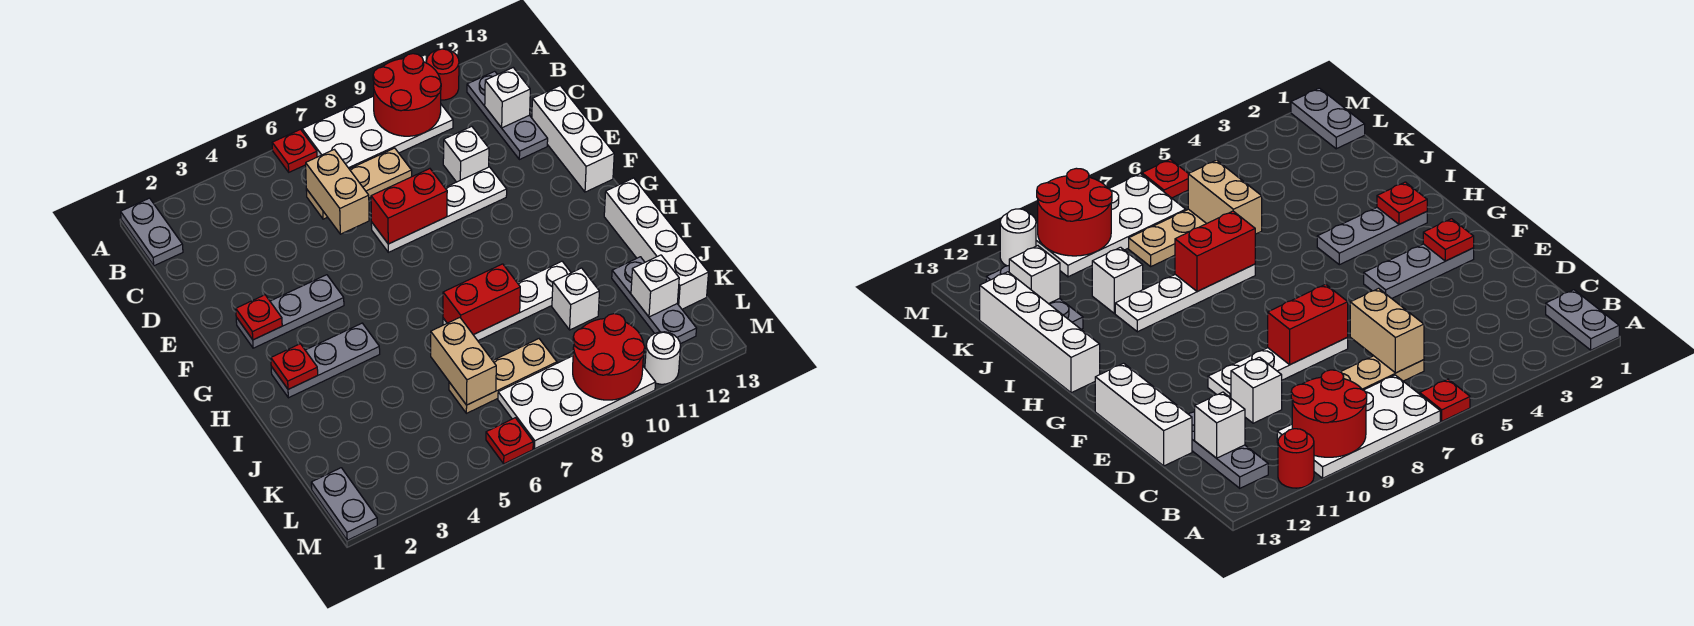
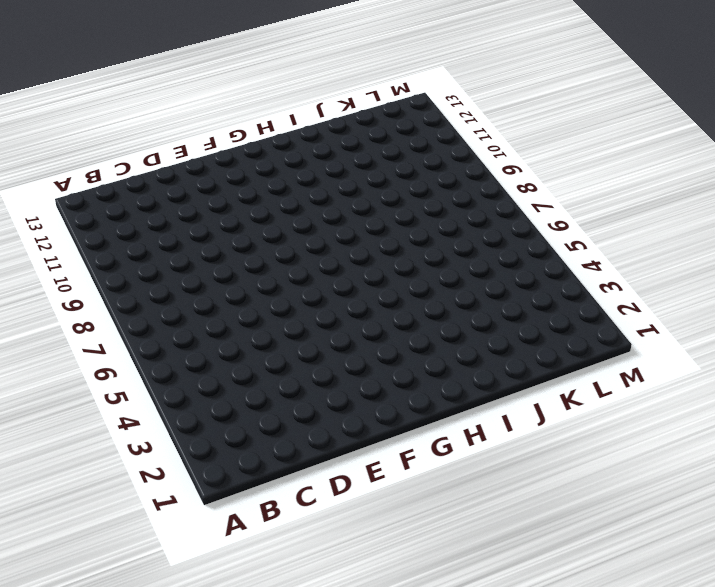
none -> grey 1x2 plate [121,198,183,266]
none -> red 1x1 plate [272,130,317,172]
none -> white 2x4 plate [302,96,453,169]
none -> red 1x1 round brick [426,49,459,100]

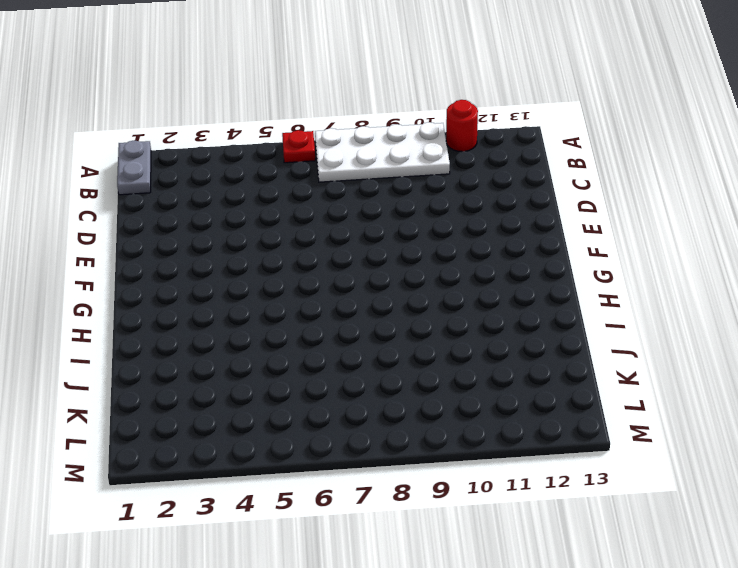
none -> grey 1x3 plate [467,71,548,160]
none -> tan 1x3 plate [306,148,412,219]
none -> white 1x1 brick [443,126,489,182]
none -> white 1x3 brick [532,86,614,192]

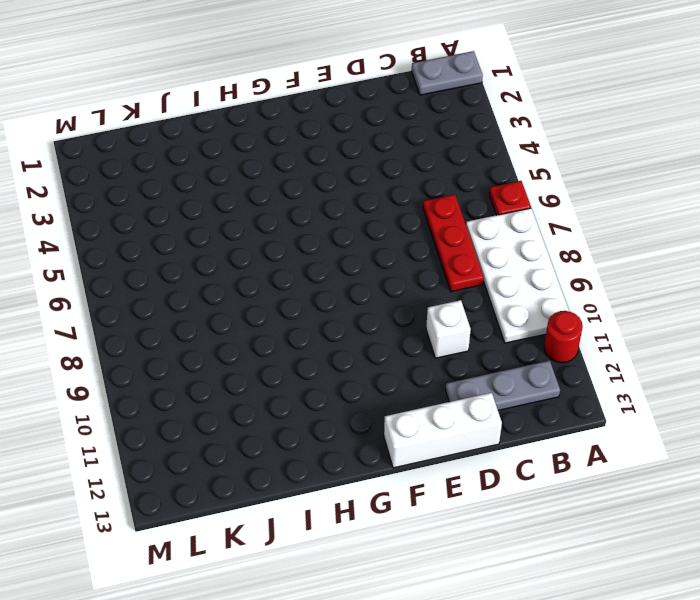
red 1x3 plate [423,194,484,292] -> tan 1x3 plate [306,148,412,219]
none -> white 1x4 plate [371,167,507,252]
none -> grey 1x3 plate [236,275,344,348]
none -> grey 1x3 plate [271,323,380,398]
none -> white 1x4 brick [604,178,709,309]

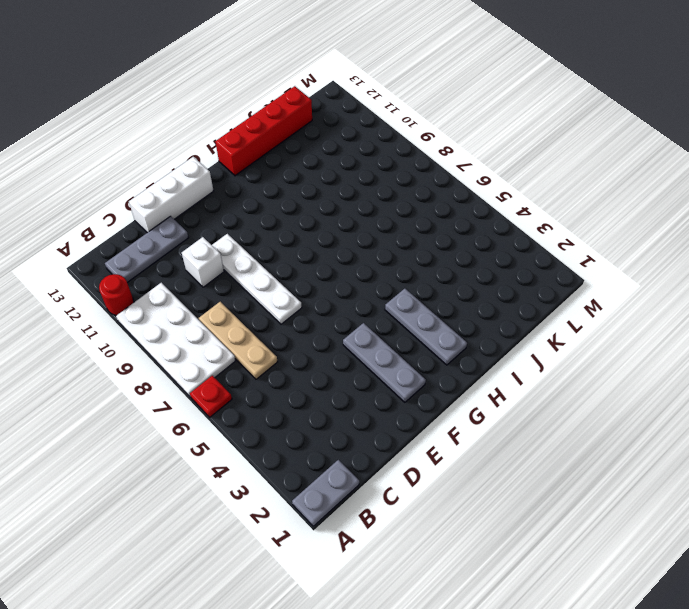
red 1x4 brick [215,86,312,176] -> white 1x4 brick [604,178,709,309]
none -> white 1x4 plate [443,261,571,341]
none -> white 1x1 brick [552,268,599,330]
none -> grey 1x3 plate [612,257,697,344]
none -> tan 1x3 plate [449,339,557,413]

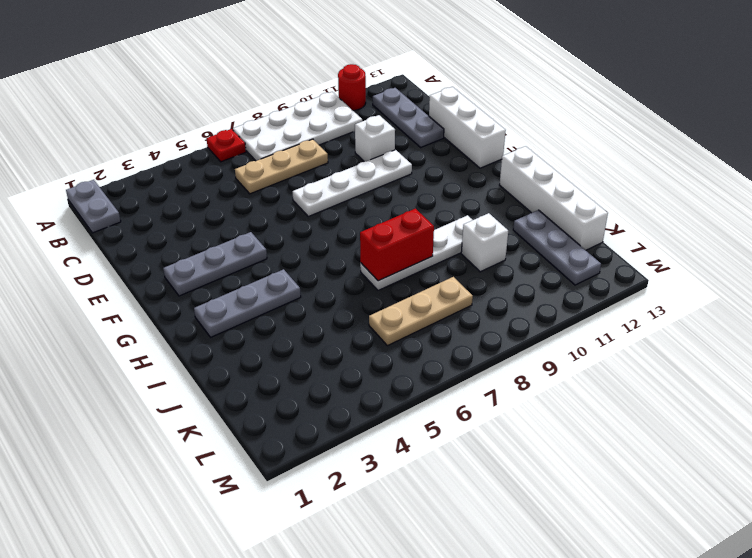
none -> grey 1x2 plate [311,468,377,540]
none -> white 2x4 plate [498,356,656,449]
none -> red 1x1 plate [486,418,533,464]
none -> white 1x1 round brick [645,332,681,384]

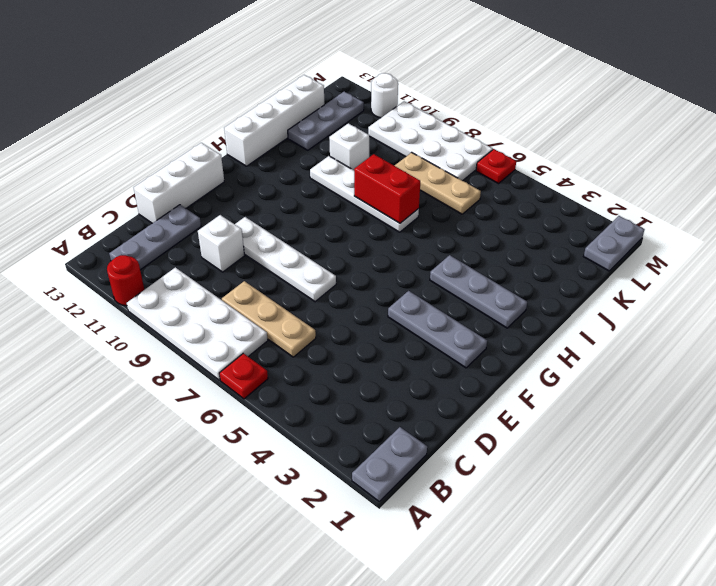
none -> red 2x2 round brick [373,54,441,136]
none -> tan 1x2 brick [306,150,369,234]
none -> white 1x1 brick [485,68,530,128]
none -> red 1x2 brick [371,169,447,244]

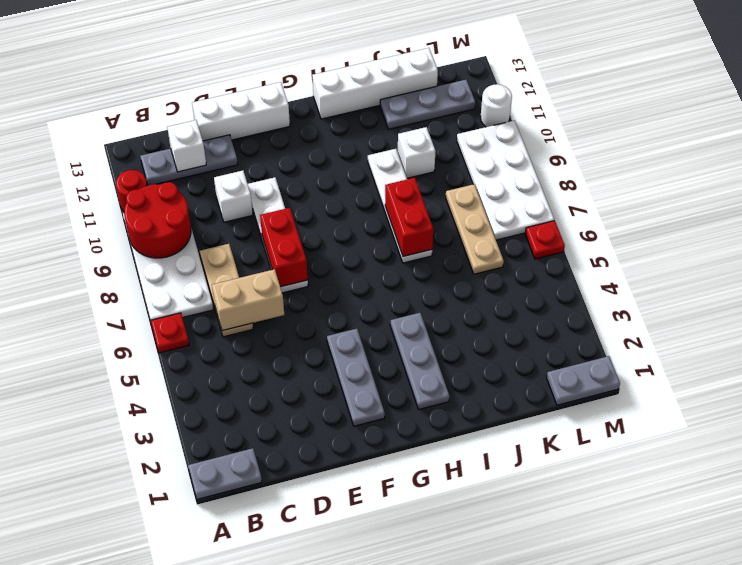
none -> red 1x1 plate [236,295,282,340]
none -> red 1x1 plate [271,344,318,389]
none -> tan 1x2 brick [431,318,496,405]
none -> white 1x1 brick [631,255,679,317]

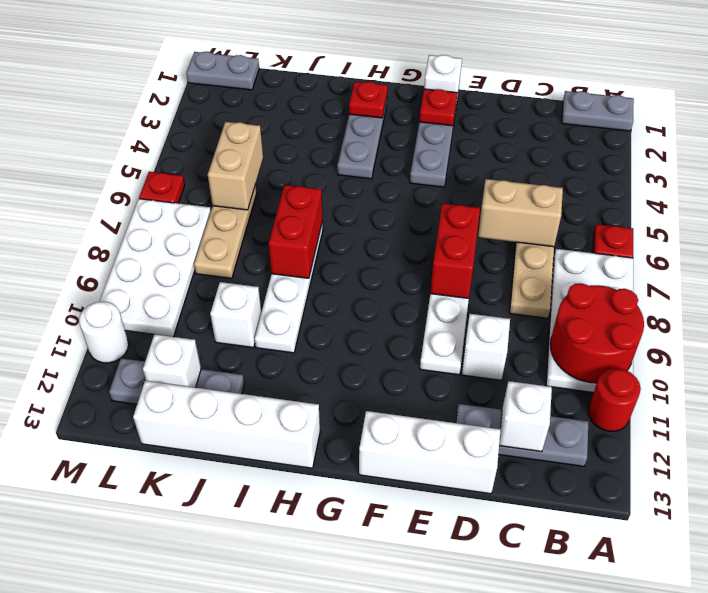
white 1x1 brick [424,55,462,105] -> none
tan 1x2 brick [208,122,263,210] -> tan 1x2 brick turned to [431,318,496,405]
none -> red 2x2 round brick [573,314,645,400]

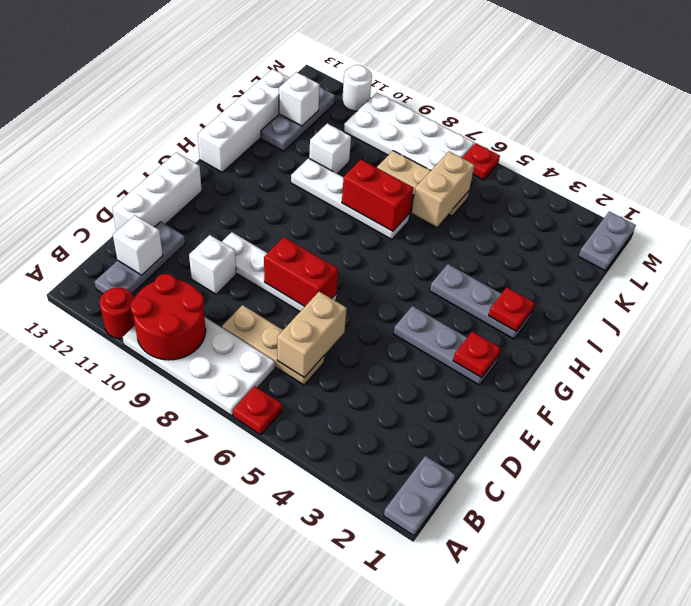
none -> red 2x2 round brick [573,314,645,400]

